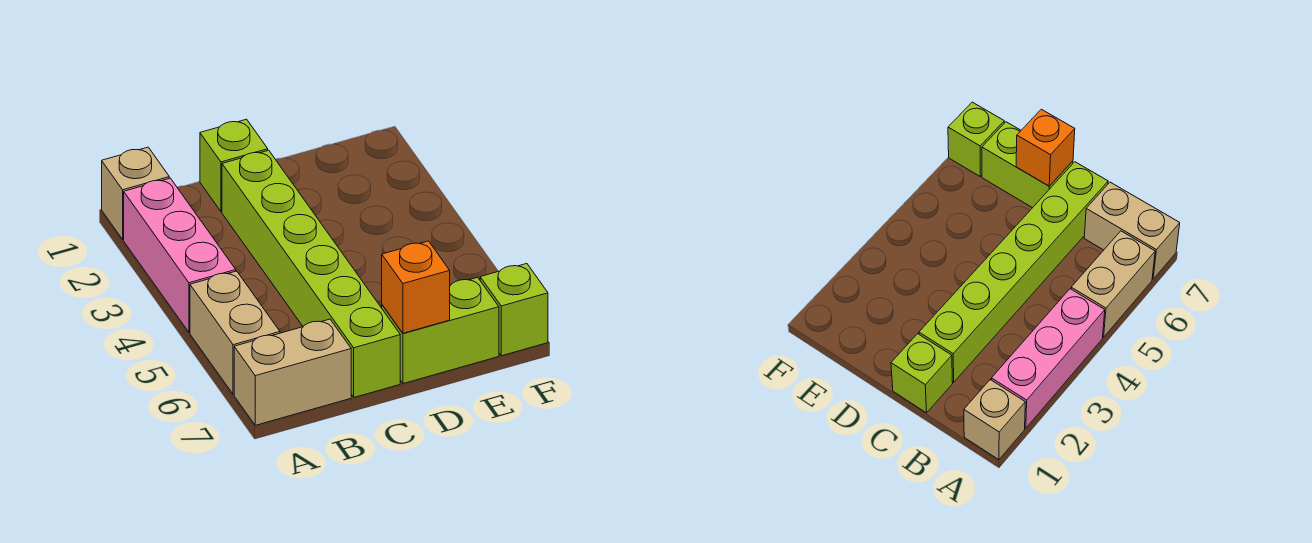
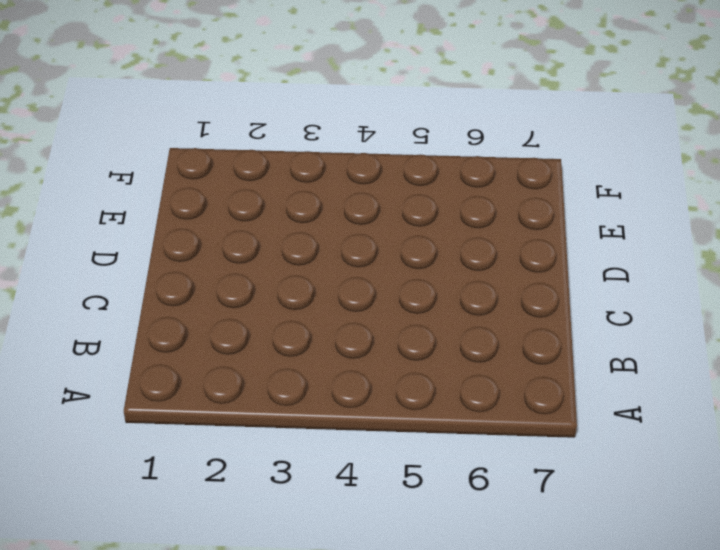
none -> tan 1x1 brick [102,147,169,239]
none -> pink 1x3 brick [124,178,236,332]

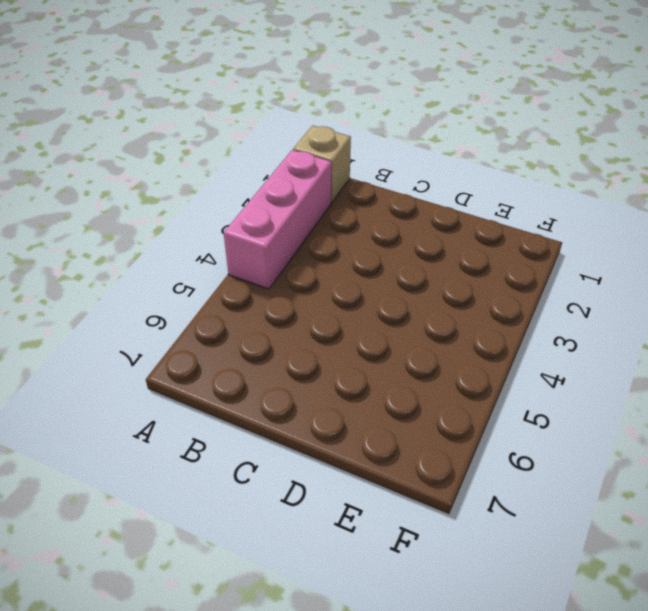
none -> tan 1x2 brick [190,271,280,394]
none -> tan 1x2 brick [234,319,351,425]

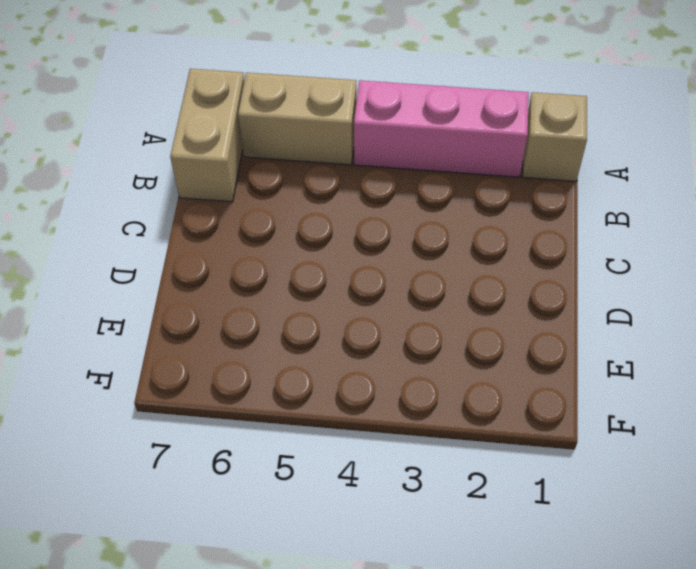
none -> lime 1x1 brick [200,119,268,212]
none -> lime 1x6 brick [222,150,400,397]

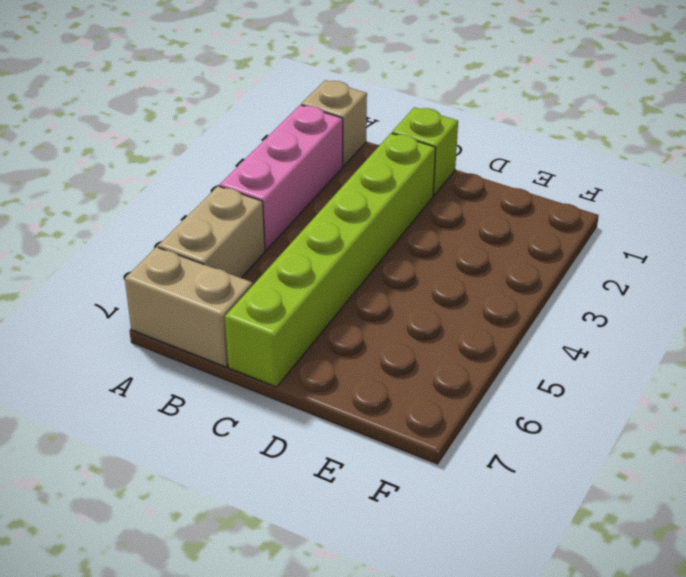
none -> lime 1x2 brick [382,277,499,384]
none -> lime 1x1 brick [480,264,548,356]

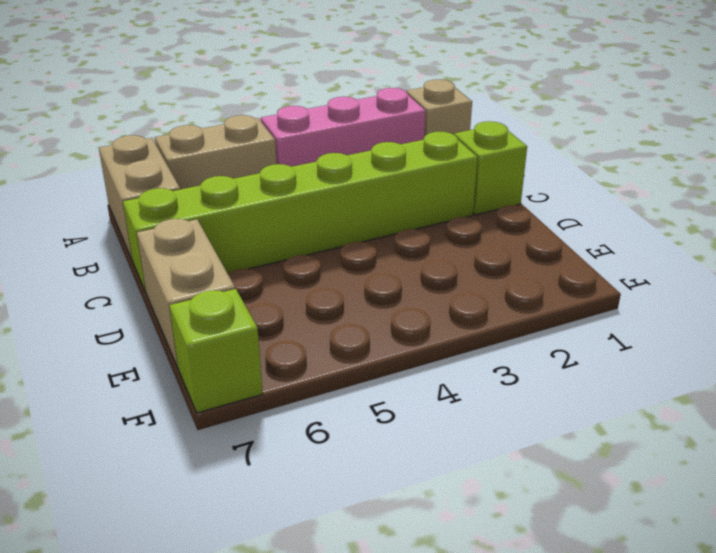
tan 1x2 brick [137,219,235,368] -> lime 1x2 brick [382,277,499,384]
none -> orange 1x1 brick [382,241,450,333]

